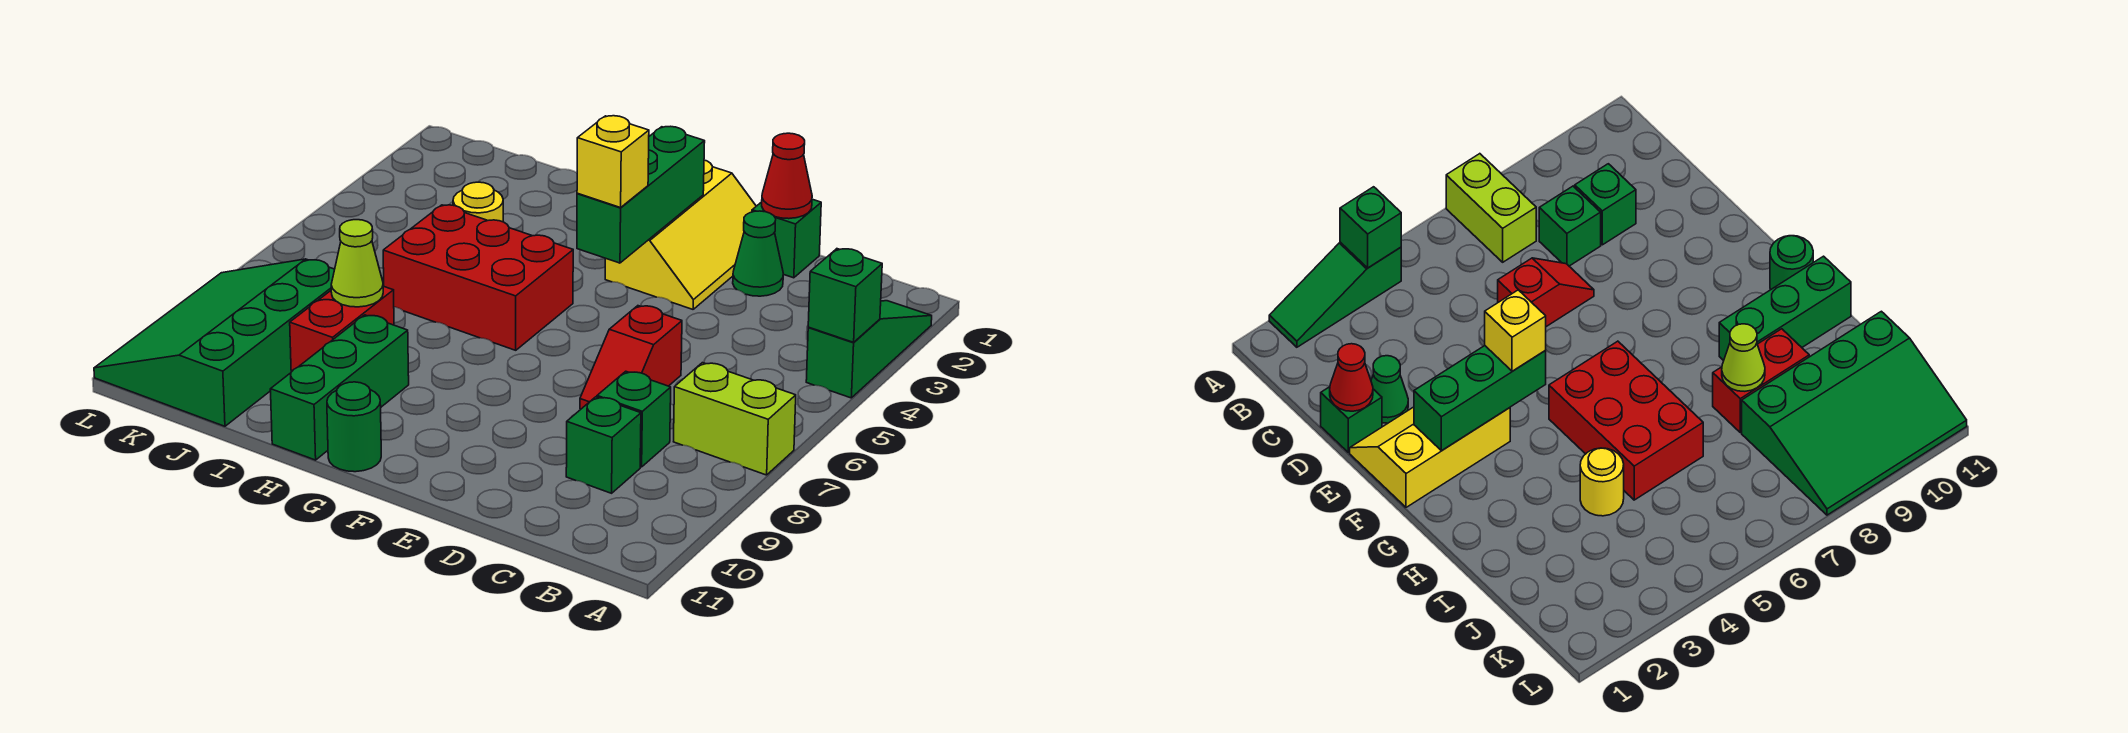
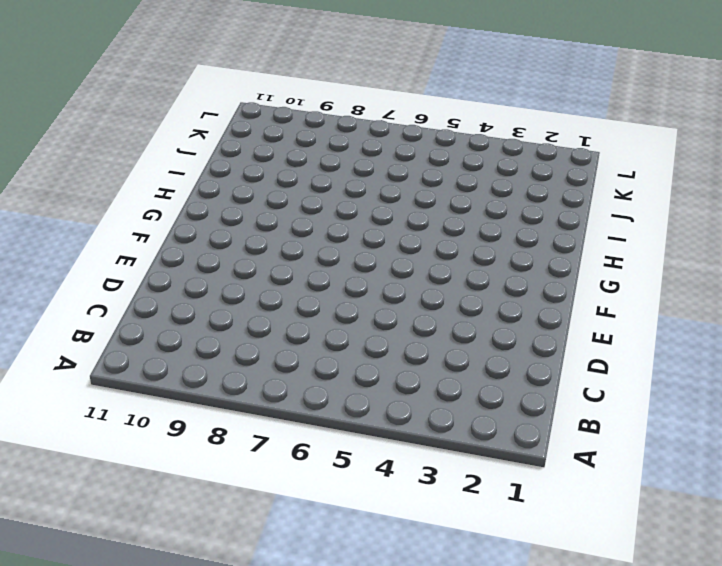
none -> green 1x3 slope [806,301,932,398]
none -> lime 1x2 brick [674,363,796,475]
none -> green 1x1 brick [597,371,671,467]

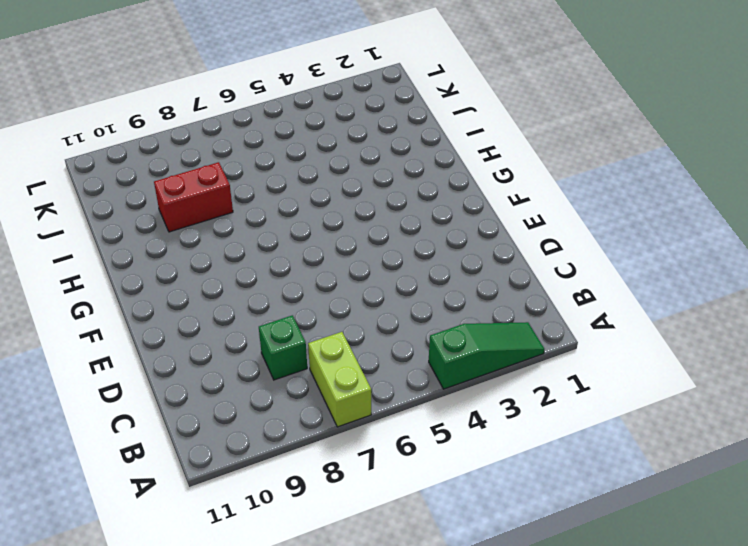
none -> green 1x1 brick [566,397,641,493]
none -> green 1x1 brick [752,199,821,278]
none -> green 1x1 cone [733,211,783,296]

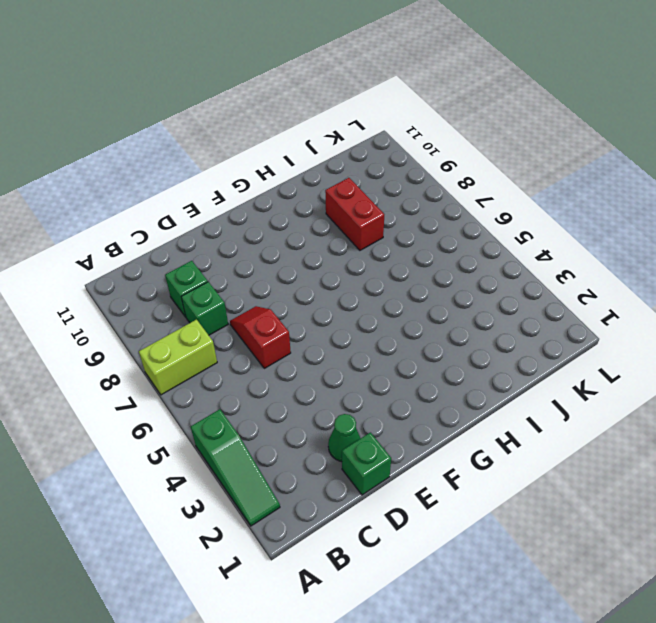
none -> yellow 2x3 slope [605,160,756,309]
none -> red 2x3 brick [383,205,573,350]
none -> green 1x1 round brick [327,382,381,472]

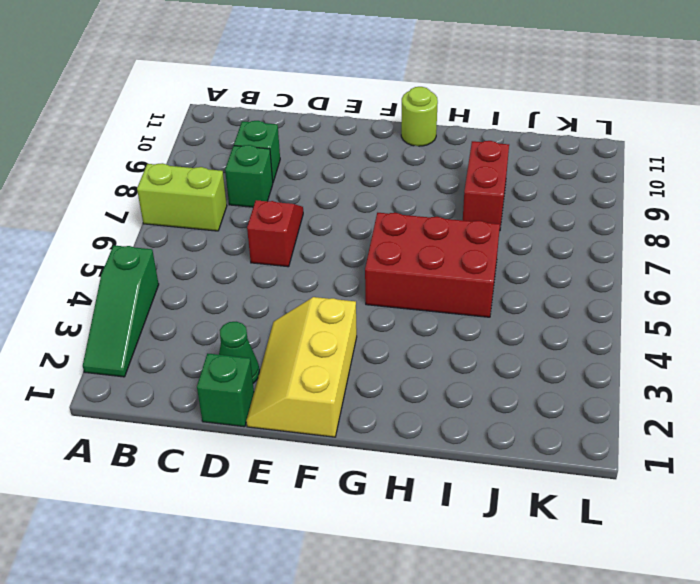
lime 1x1 round brick [401,87,438,146] -> green 1x1 round brick [327,382,381,472]
none -> green 1x3 brick [270,315,409,460]
none -> yellow 1x1 round brick [453,182,503,222]
none -> green 3x4 slope [94,259,335,426]

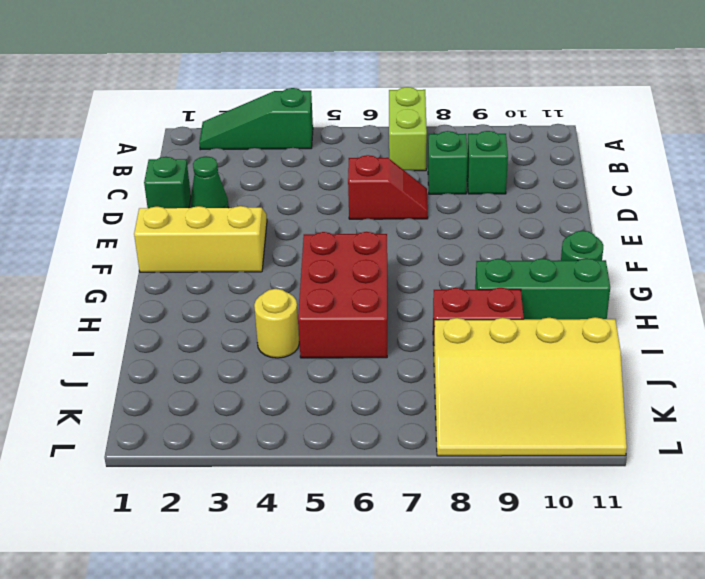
yellow 3x4 slope [434,317,627,456] -> green 3x4 slope [94,259,335,426]
none -> green 1x1 brick [808,249,882,342]
none -> red 1x1 cone [762,133,812,219]
none -> green 1x3 brick [577,126,705,263]

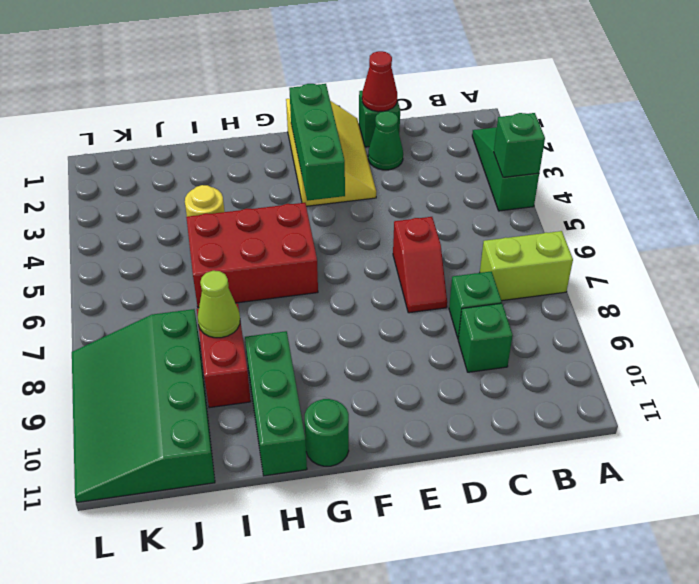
none -> yellow 1x1 brick [577,116,649,208]

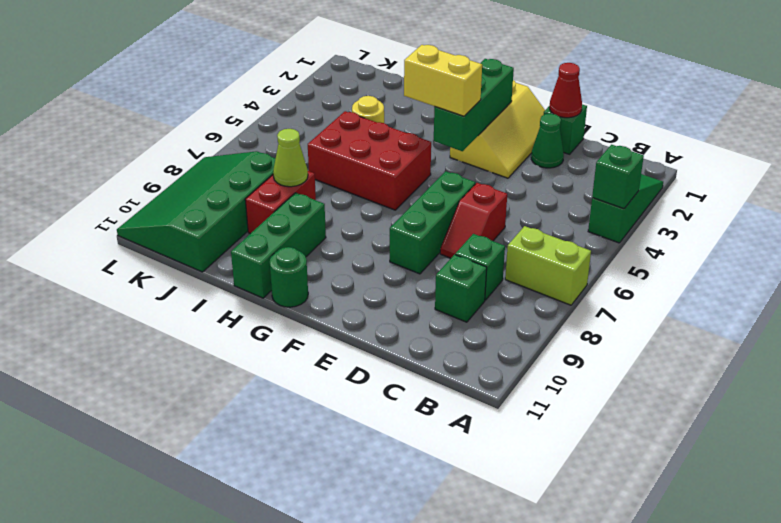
green 1x3 brick [390,171,475,274] -> none
yellow 1x2 brick [404,45,482,116] -> yellow 1x1 brick [577,116,649,208]

